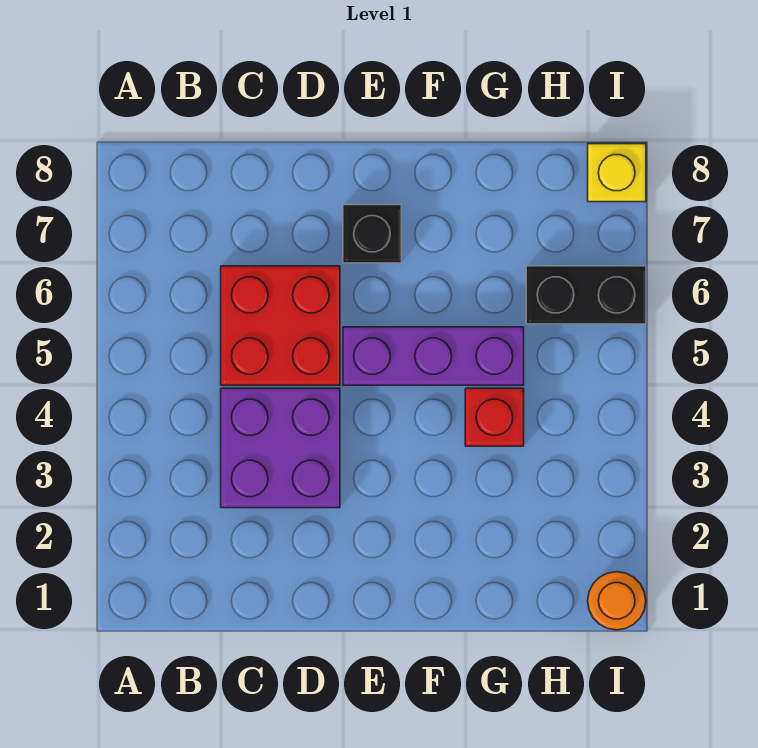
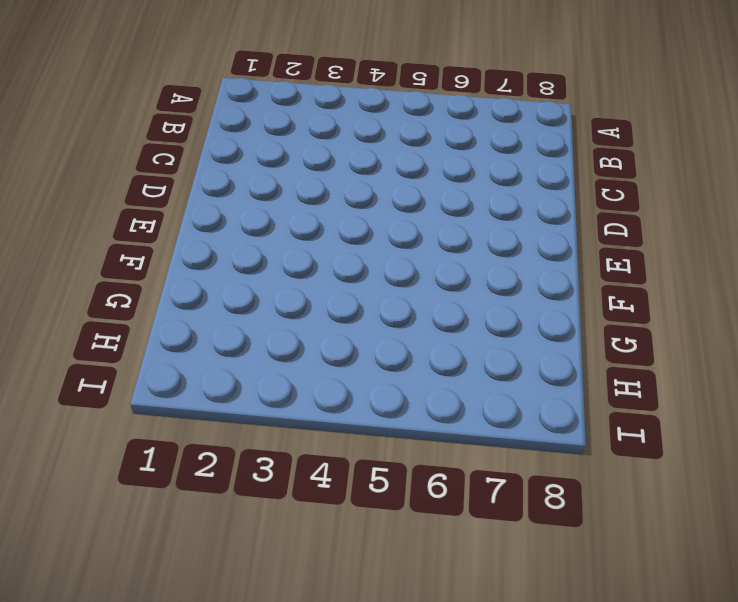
none -> purple 2x2 brick [221,388,340,508]
none -> red 2x2 brick [221,266,340,385]

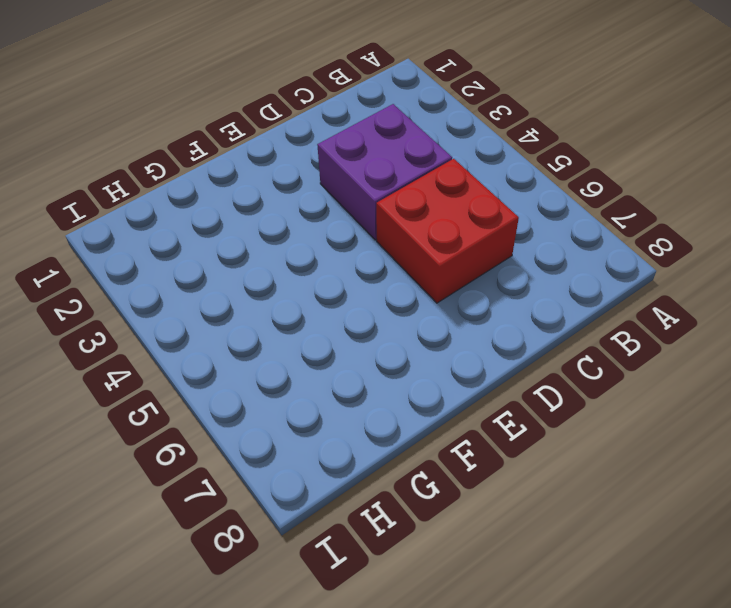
none -> purple 1x3 brick [343,327,524,385]
none -> black 1x1 brick [343,205,401,263]

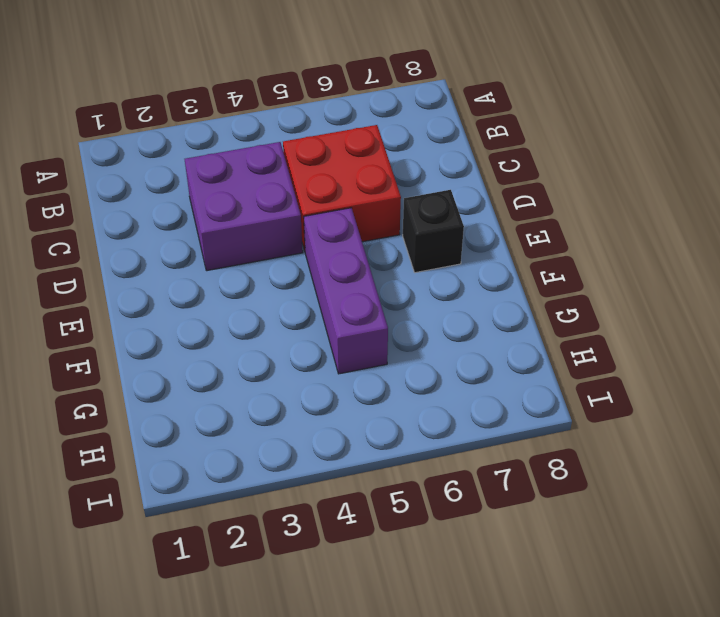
none -> red 1x1 brick [465,388,524,446]
none -> black 1x2 brick [526,266,646,324]

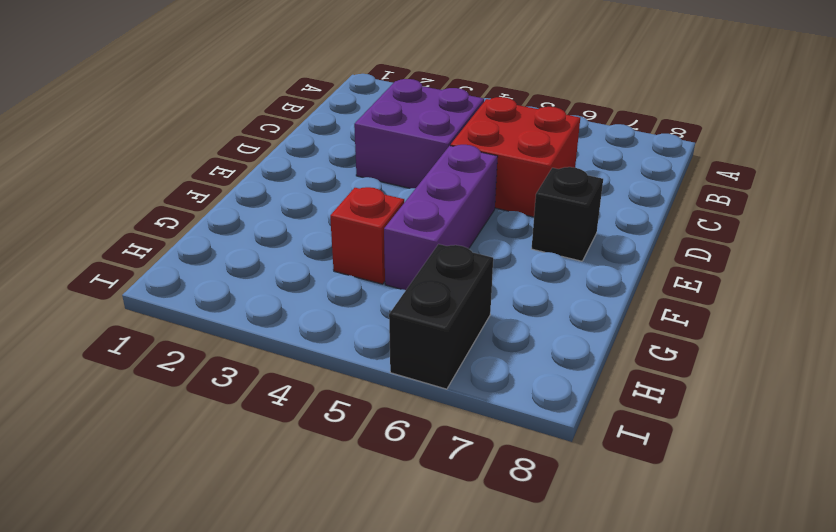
none -> orange 1x1 round brick [588,572,646,630]
none -> yellow 1x1 brick [588,144,646,202]

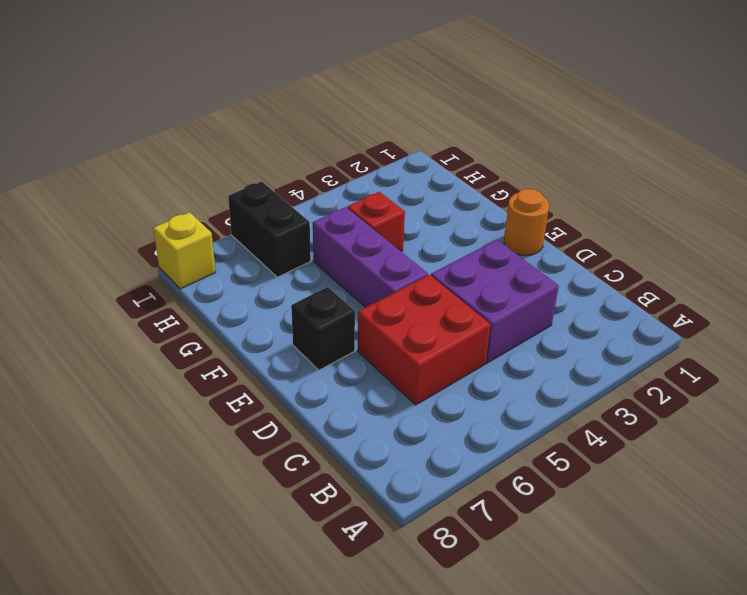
orange 1x1 round brick [504,189,549,256] -> orange 1x1 round brick moved to [588,572,646,630]

